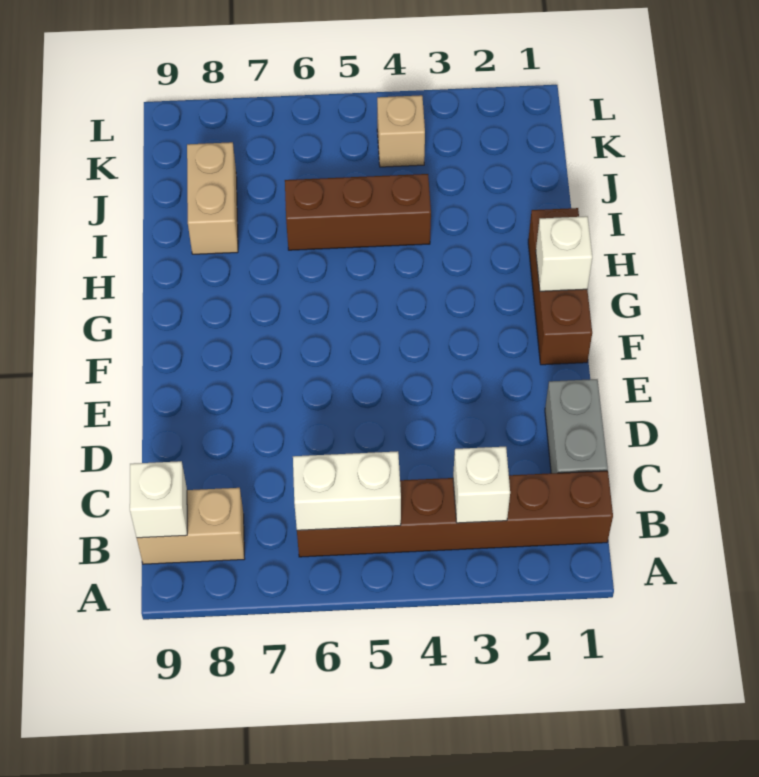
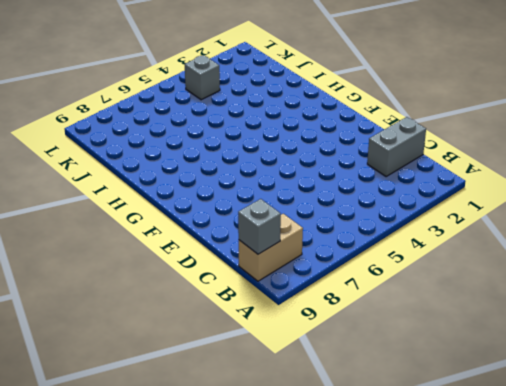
grey 1x1 brick [238,199,281,254] -> white 1x1 brick [130,461,187,538]
grey 1x2 brick [367,117,426,177] -> grey 1x2 brick turned to [545,379,608,473]
grey 1x1 brick [185,55,220,100] -> tan 1x1 brick [377,95,425,167]
none -> brown 1x6 brick [297,471,613,557]
none -> brown 1x3 brick [528,208,592,365]

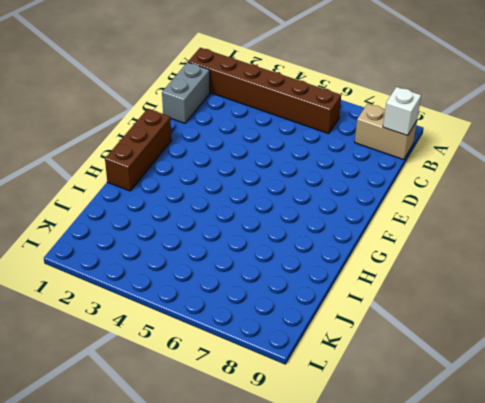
none -> brown 1x3 brick [285,174,431,250]
none -> tan 1x2 brick [187,142,238,254]

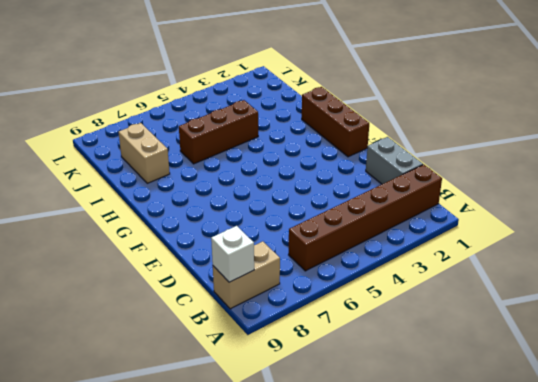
none -> tan 1x1 brick [377,95,425,167]
none -> white 1x1 brick [453,447,510,523]

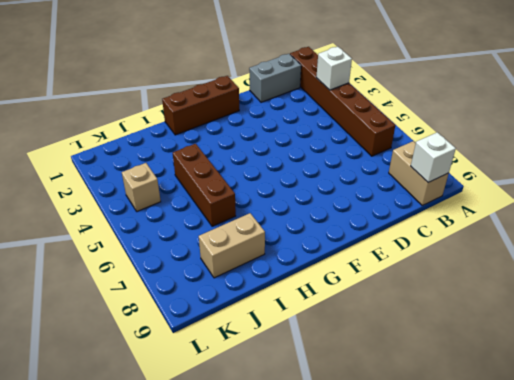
none -> white 1x2 brick [293,451,401,530]
none -> white 1x1 brick [536,216,592,291]

